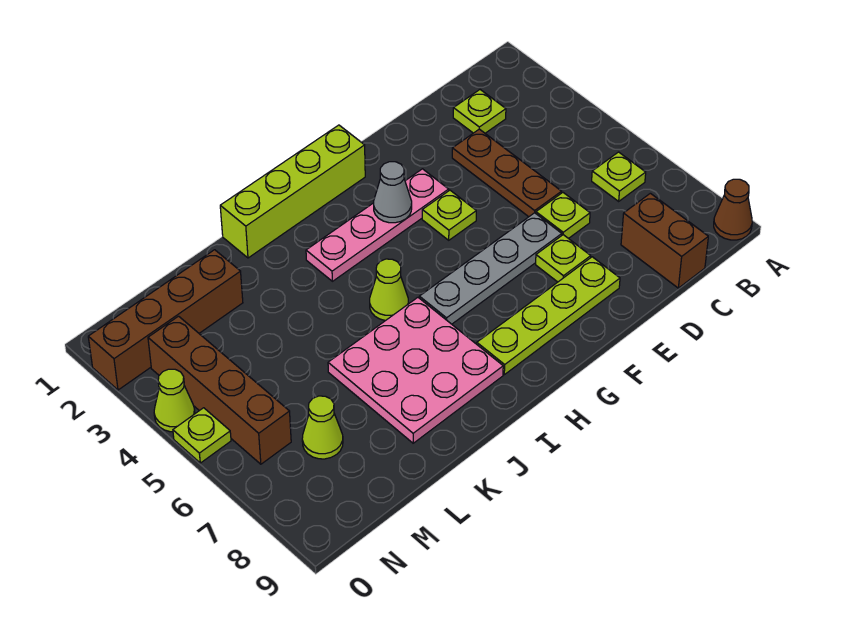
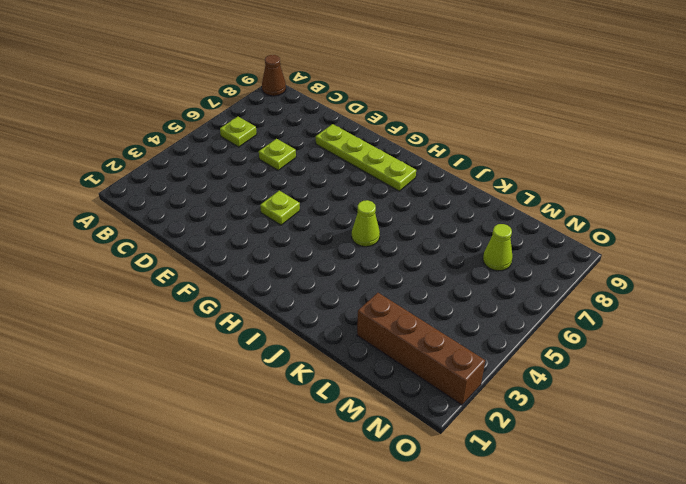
none -> lime 1x1 plate [453,90,506,133]
none -> brown 1x2 brick [621,193,708,288]
none -> brown 1x3 plate [452,129,562,217]

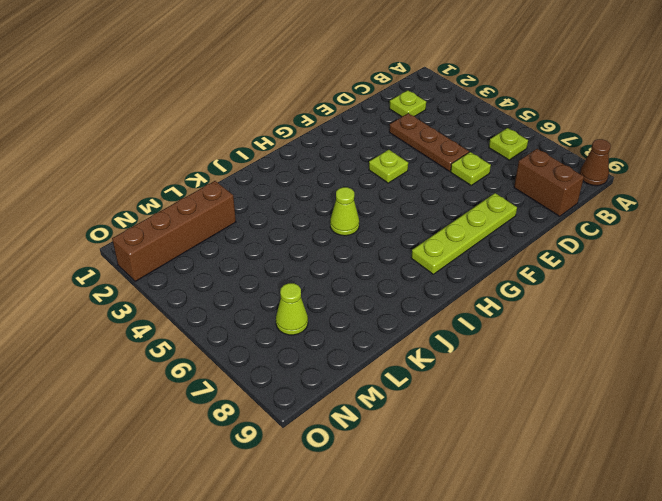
none -> grey 1x4 plate [419,213,562,324]
none -> lime 1x1 plate [536,235,591,282]
none -> pink 1x4 plate [306,169,449,281]

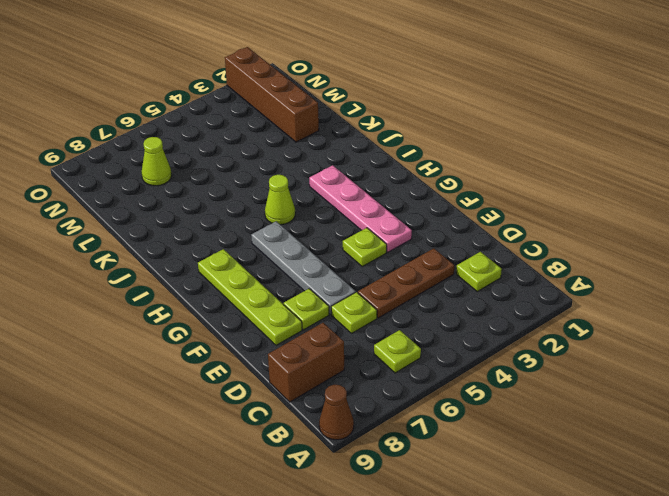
none -> lime 1x4 brick [220,125,365,258]
none -> pink 3x3 plate [328,298,503,443]
none -> brown 1x4 brick [148,316,291,464]

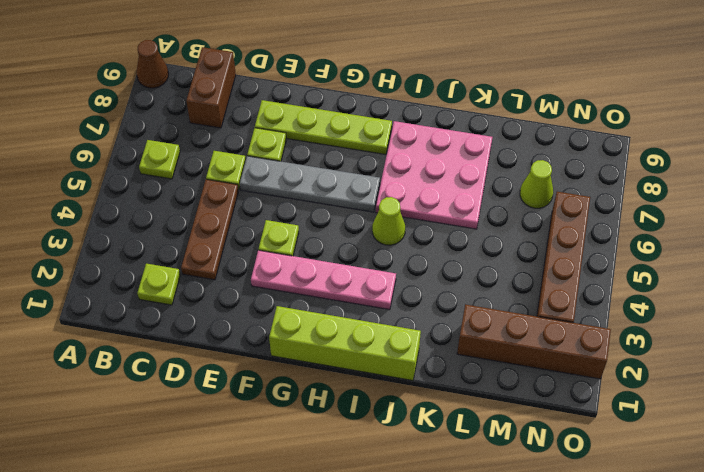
none -> lime 1x1 cone [154,369,195,432]
none -> lime 1x1 plate [173,408,231,463]
none -> grey 1x1 cone [374,162,412,223]

